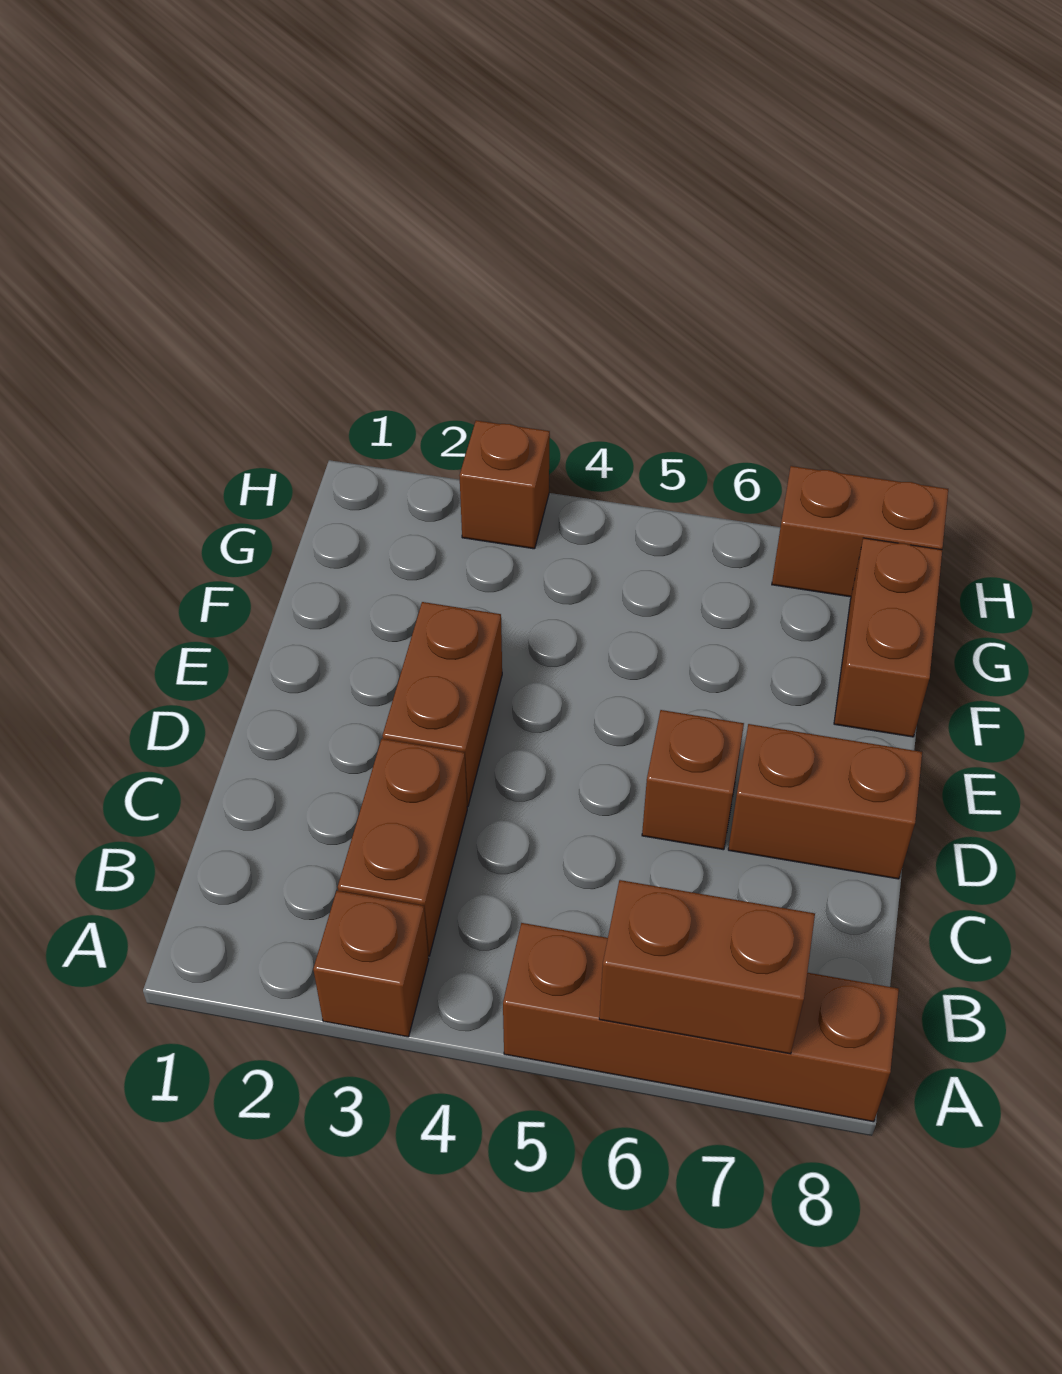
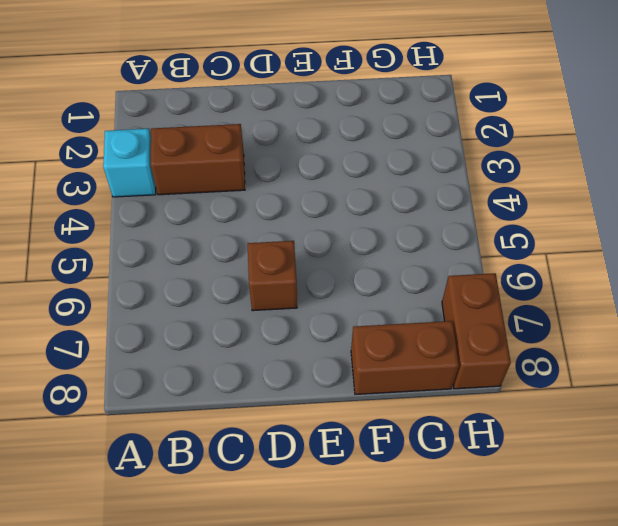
cyan 1x1 brick [103,129,156,197] -> brown 1x1 brick [313,891,429,1037]
none -> brown 1x4 brick [503,923,899,1122]
none -> brown 1x2 brick [383,602,502,807]

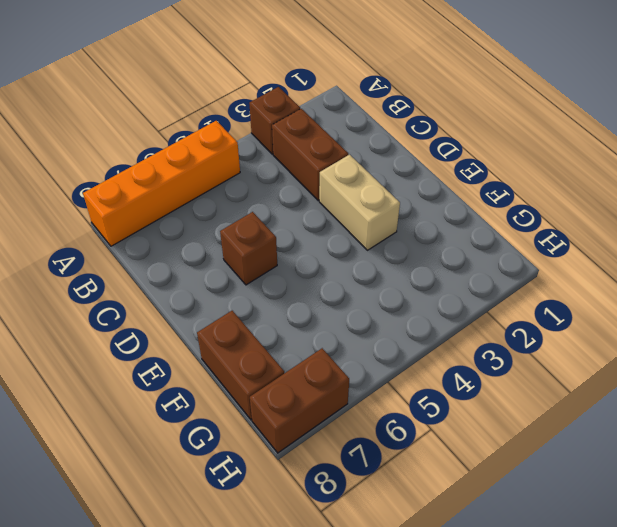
orange 1x4 brick [83,121,240,246] -> brown 1x4 brick [503,923,899,1122]
tan 1x2 brick [319,155,400,250] -> brown 1x2 brick [383,602,502,807]
none -> brown 1x2 brick [728,724,922,879]
none -> brown 1x1 brick [459,420,550,549]

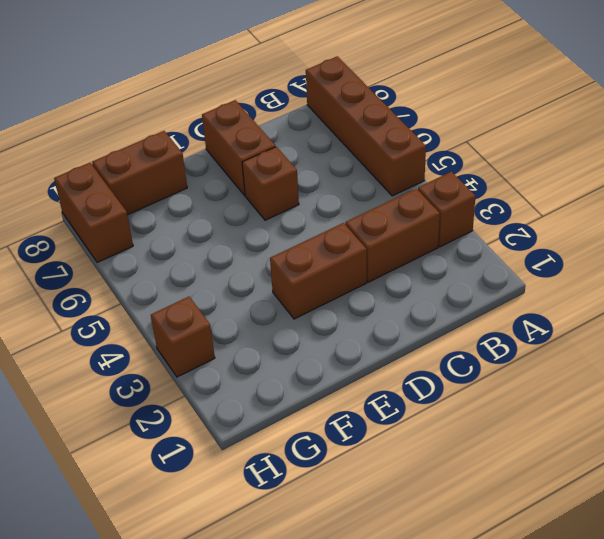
none -> brown 1x2 brick [599,880,815,1054]

